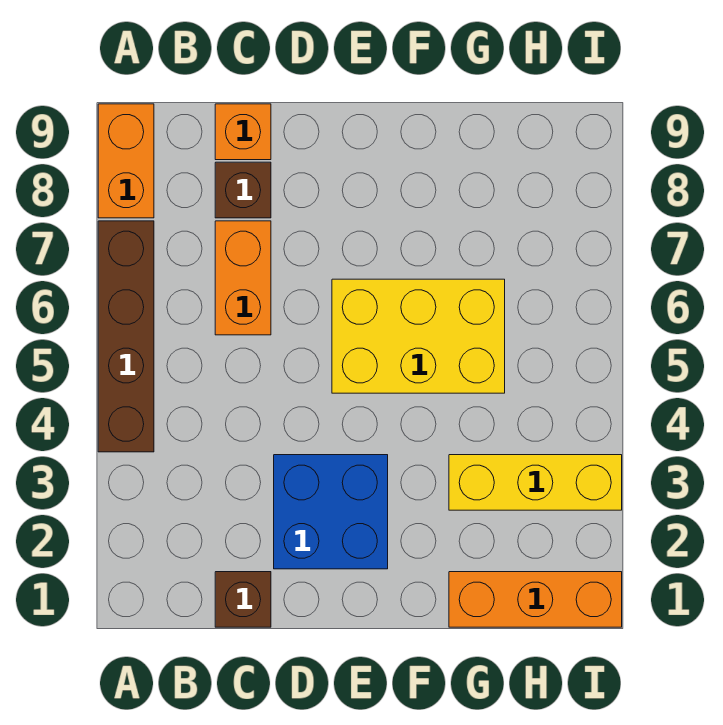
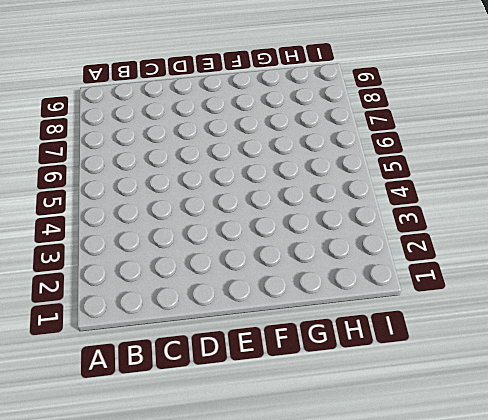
none -> brown 1x4 brick [98,221,154,452]
none -> orange 1x2 brick [98,104,154,218]

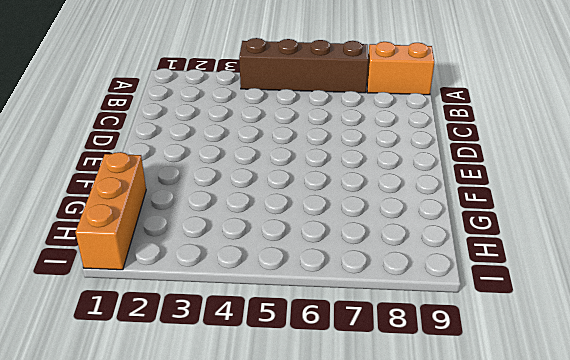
none -> brown 1x1 brick [215,572,271,627]
none -> orange 1x2 brick [215,221,271,335]

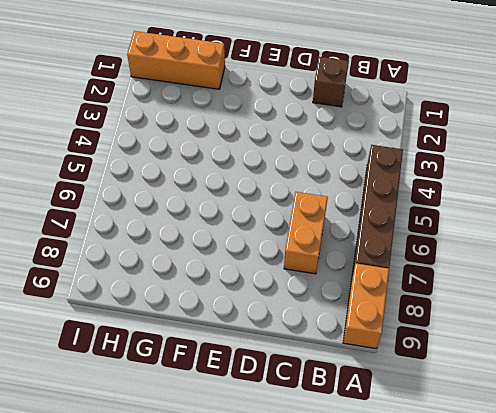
none -> brown 1x1 brick [215,162,271,218]
none -> orange 1x1 brick [215,104,271,160]

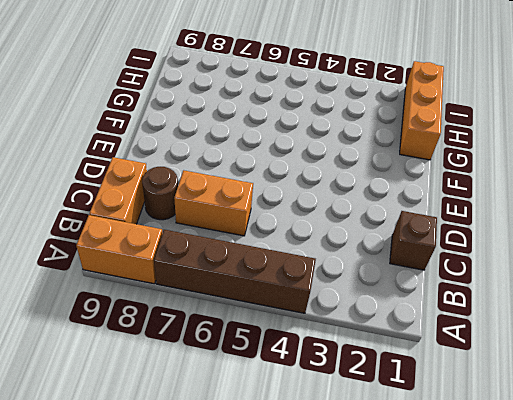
orange 1x2 brick [89,157,147,224] -> orange 1x1 brick [215,104,271,160]
brown 1x1 round brick [142,167,178,220] -> brown 1x1 brick [215,162,271,218]
none -> blue 2x2 brick [274,455,388,569]
none -> yellow 2x3 brick [332,279,505,393]

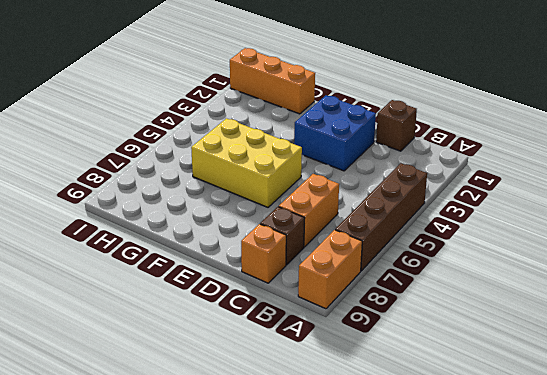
none -> yellow 1x3 brick [449,455,622,510]

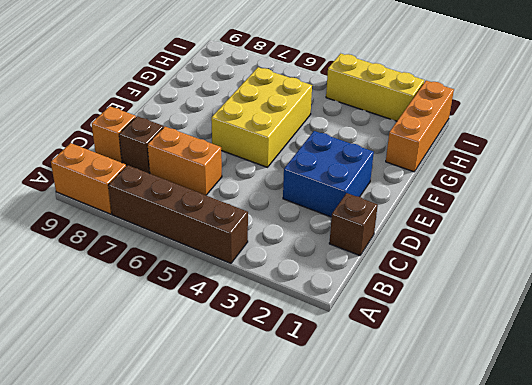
yellow 1x3 brick [326,53,424,121] -> yellow 1x3 brick turned to [449,455,622,510]

